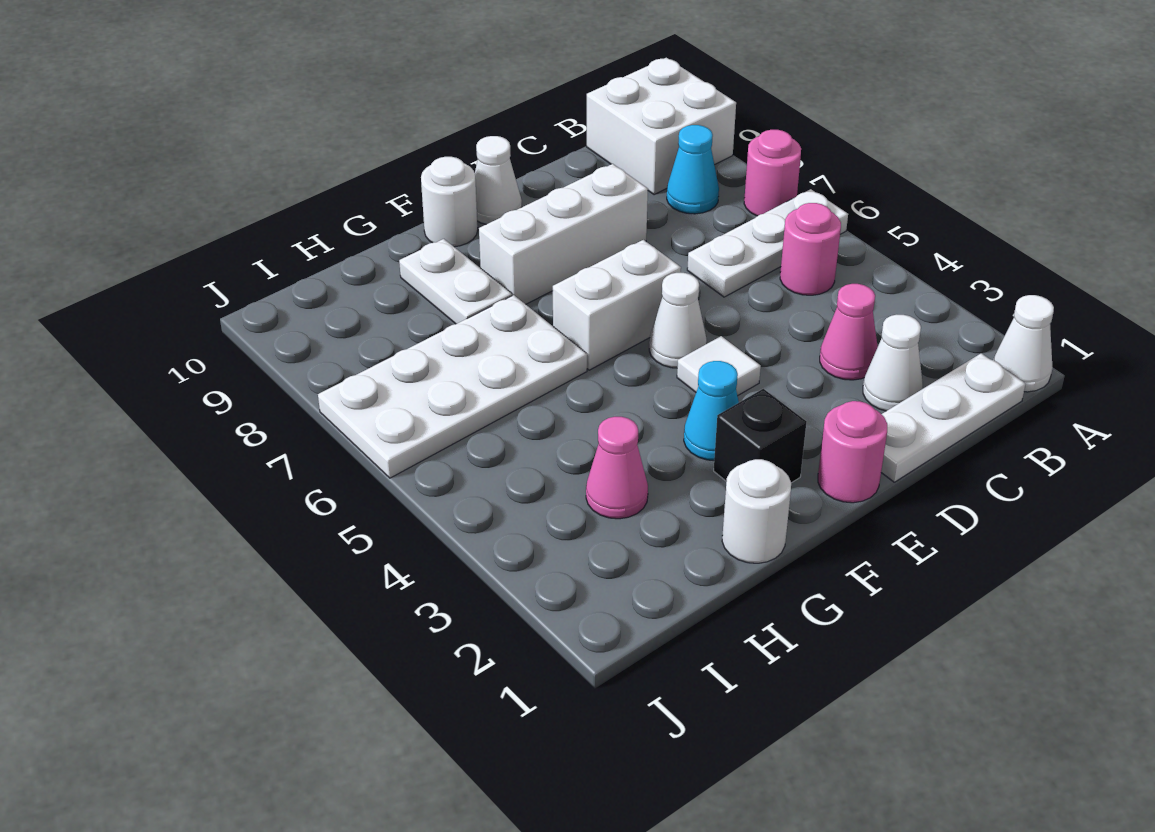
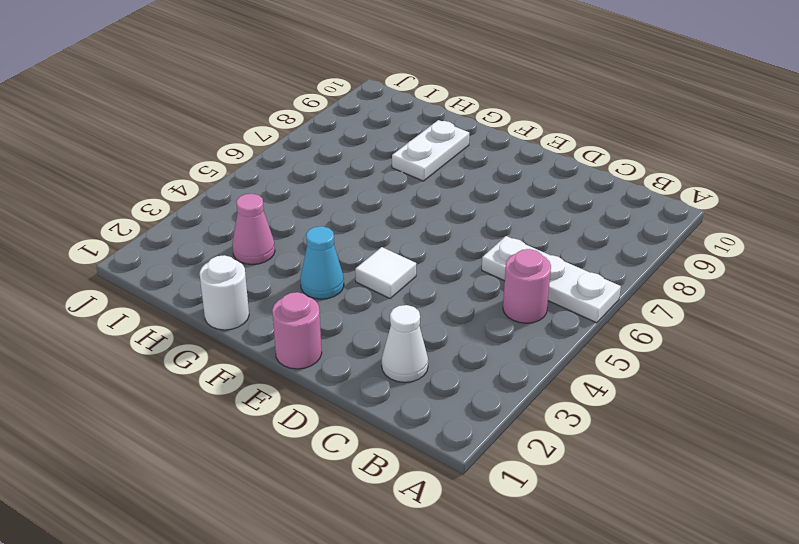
none -> white 1x1 cone [993,295,1054,392]
none -> pink 1x1 round brick [744,130,801,216]
none -> white 2x2 brick [587,58,736,195]

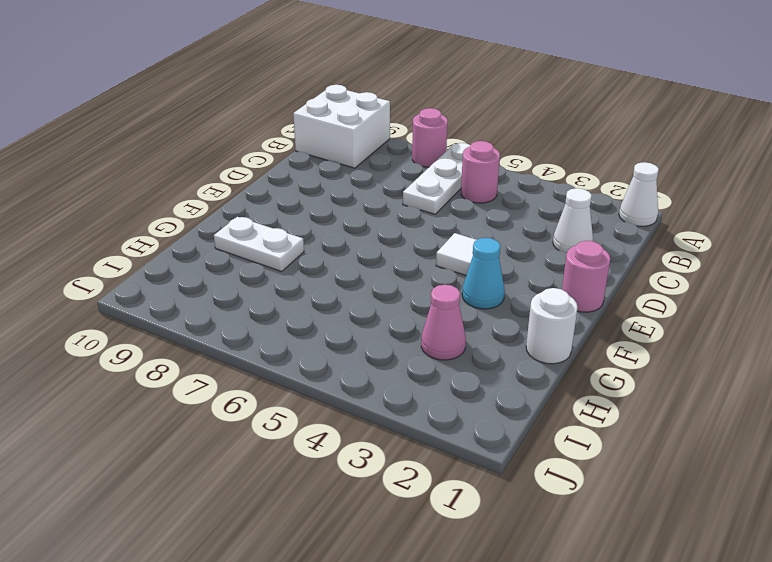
none -> white 1x3 plate [881,353,1026,482]
none -> cyan 1x1 cone [667,125,719,214]
none -> pink 1x1 cone [820,284,878,380]

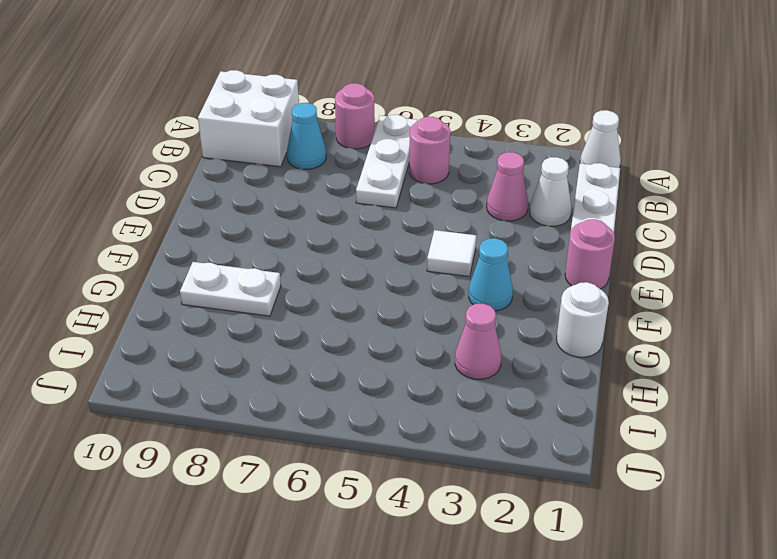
none -> white 1x3 brick [479,164,648,304]
none -> white 1x1 cone [649,273,707,368]
none -> white 1x2 brick [553,240,681,370]

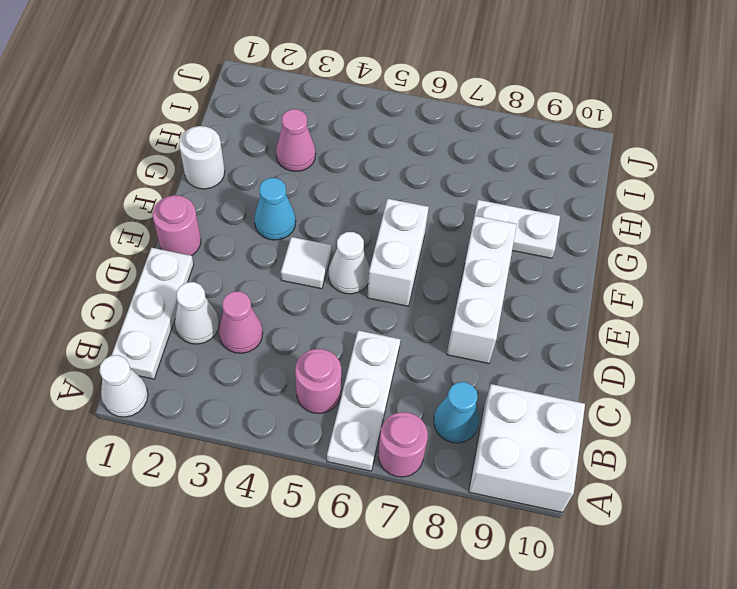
none -> white 1x1 cone [475,136,522,224]
none -> black 1x1 brick [714,389,806,483]
none -> white 1x1 round brick [421,157,478,247]

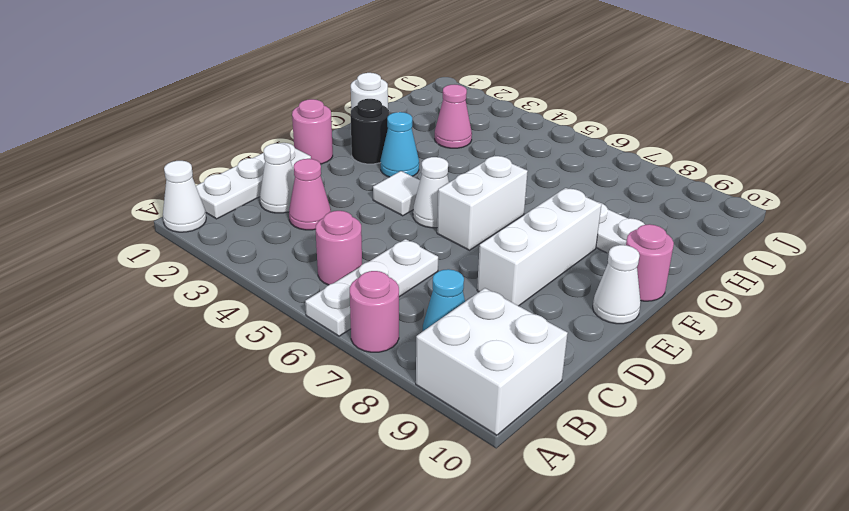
black 1x1 round brick [351,99,389,164] -> black 1x1 brick [714,389,806,483]
pink 1x1 round brick [626,224,674,301] -> white 1x1 round brick [421,157,478,247]
none -> white 2x4 plate [318,295,587,478]

